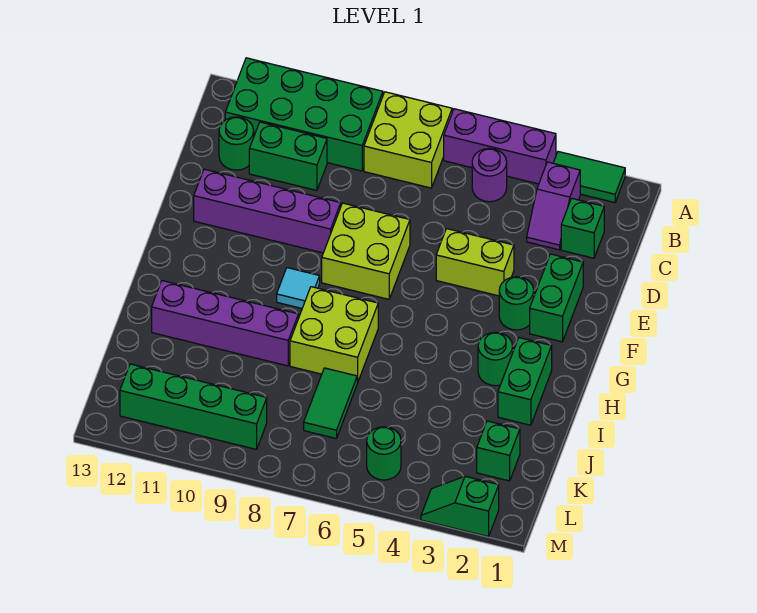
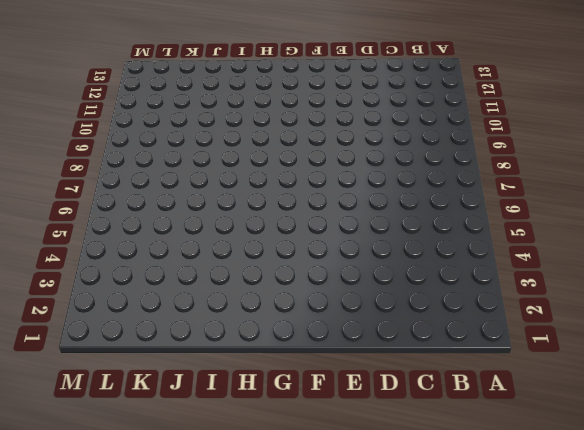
none -> green 1x2 tile [554,152,625,203]
none -> purple 1x3 brick [444,109,556,184]
none -> lime 2x2 brick [364,92,452,188]

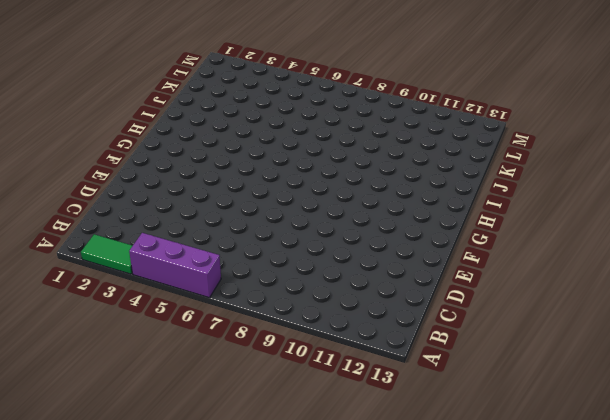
none -> lime 2x2 brick [364,92,452,188]
none -> green 2x4 brick [225,58,383,171]
none -> purple 1x2 slope [527,162,580,250]

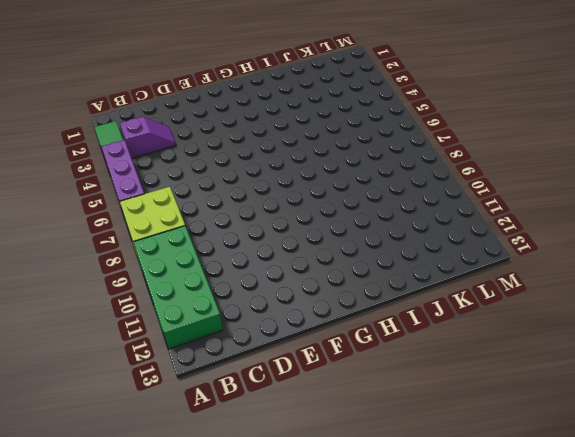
none -> purple 1x1 round brick [472,148,507,202]
none -> green 1x1 brick [561,198,604,258]
none -> green 1x2 brick [249,122,327,190]

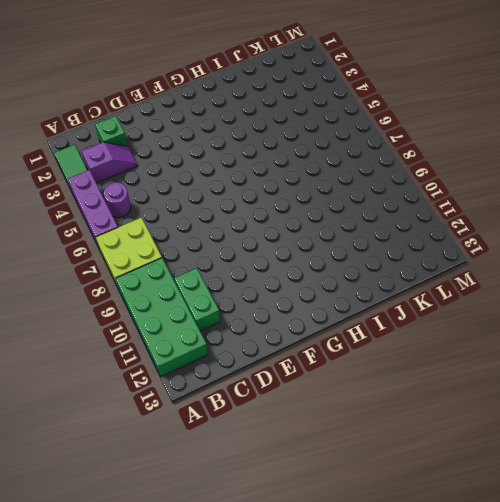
none -> green 1x1 round brick [219,117,254,170]
none -> green 1x2 brick [530,254,583,342]
none -> lime 1x2 brick [436,229,514,296]

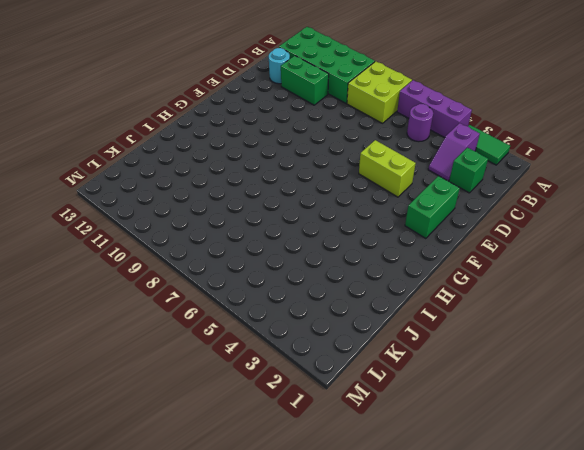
cyan 1x1 round brick [269,48,290,84] -> green 1x1 round brick [219,117,254,170]
none -> lime 2x2 brick [322,203,410,299]
none -> purple 1x4 brick [194,169,341,253]
none -> green 1x1 round brick [499,277,534,330]

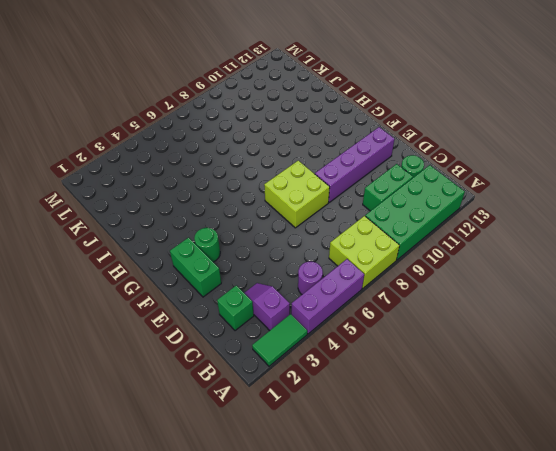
none -> lime 1x2 brick [436,229,514,296]
none -> cyan 1x1 tile [277,268,320,308]
none -> green 1x2 brick [498,338,552,425]

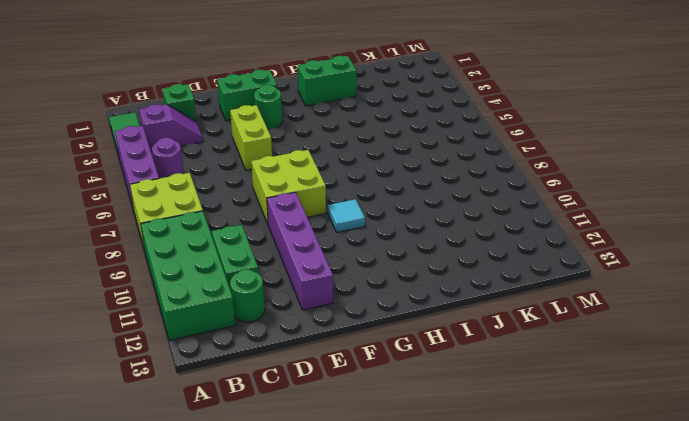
none -> green 1x1 round brick [478,332,513,386]
none -> lime 2x2 brick [290,287,378,383]
none -> purple 1x4 brick [152,281,298,366]

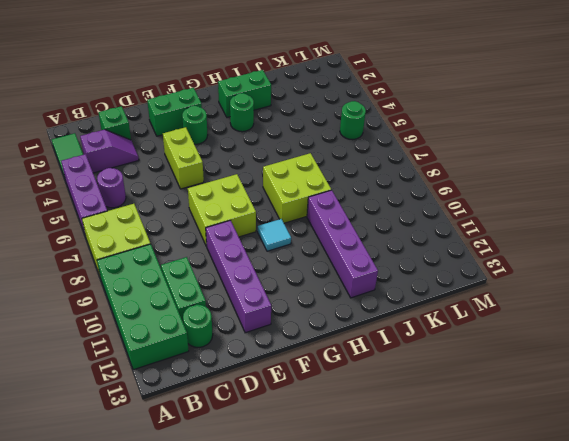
none -> green 1x2 tile [304,368,357,438]
none -> green 1x1 brick [477,421,520,481]
none -> green 1x4 brick [120,364,267,449]

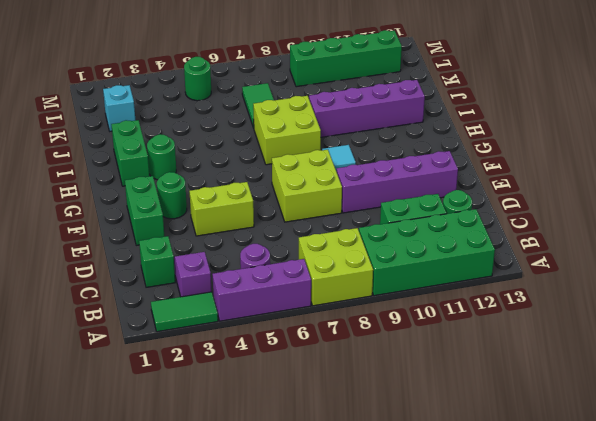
cyan 1x1 brick [103,85,136,131] -> green 1x1 brick [477,421,520,481]
none -> green 1x2 slope [421,476,499,537]

